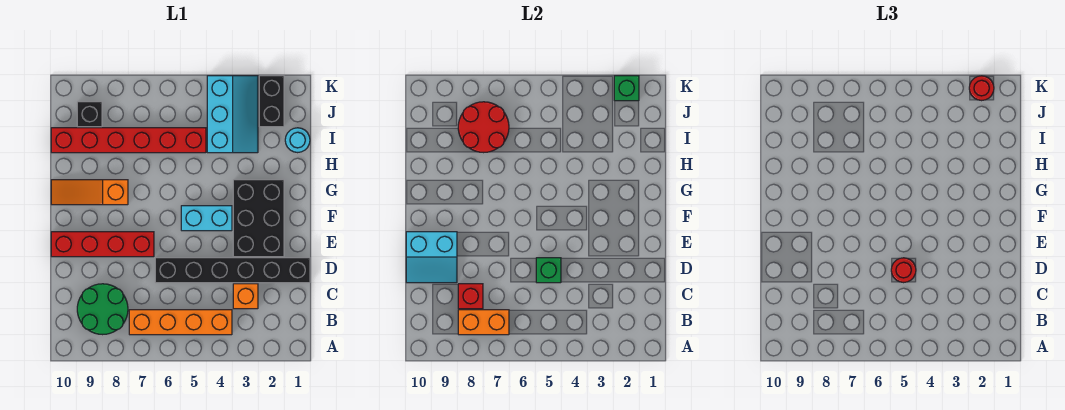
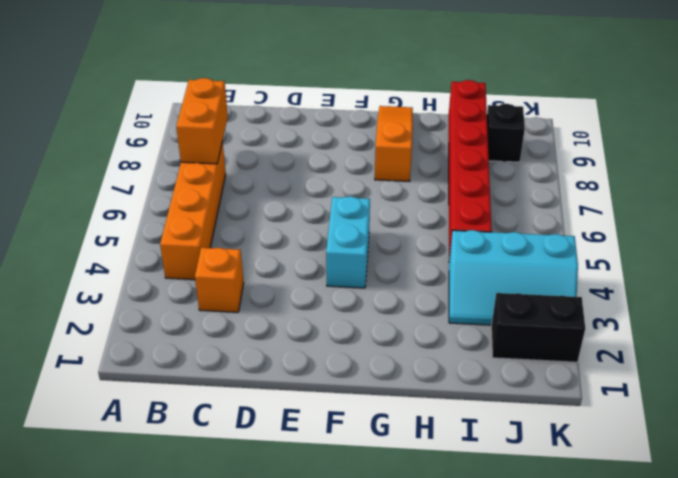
none -> green 2x2 round brick [77,284,128,335]
none -> black 1x6 brick [155,258,310,283]
none -> black 2x3 brick [233,180,284,257]

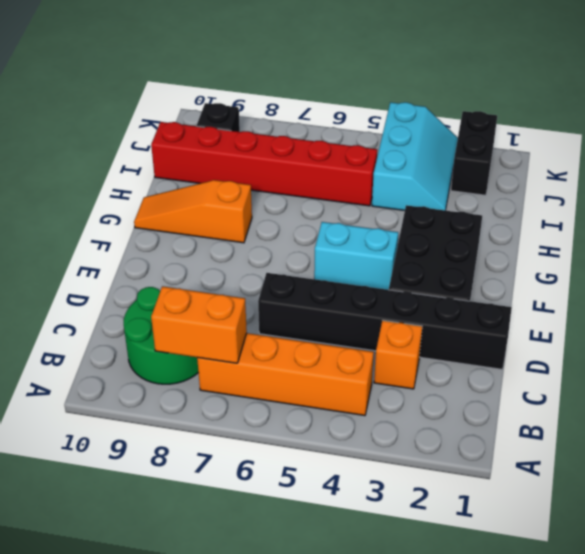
none -> red 1x4 brick [51,232,154,257]
none -> cyan 1x1 round brick [285,128,310,153]
none -> red 1x1 brick [458,284,483,309]

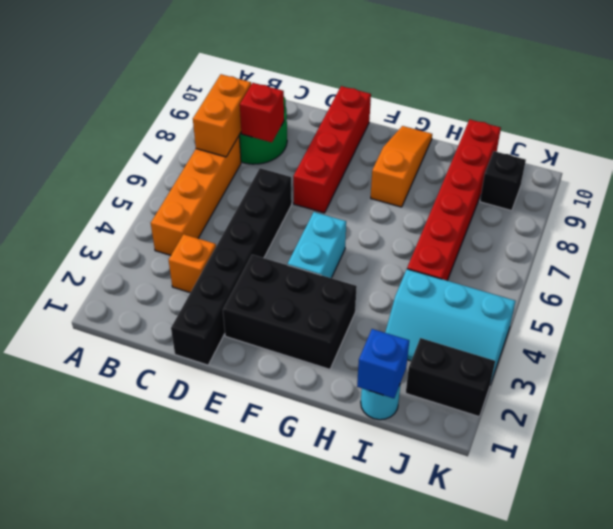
blue 1x1 brick [357,329,409,398] -> none
none -> green 1x1 brick [536,258,561,283]
none -> cyan 2x2 slope [406,232,457,283]
none -> red 2x2 round brick [458,102,509,153]

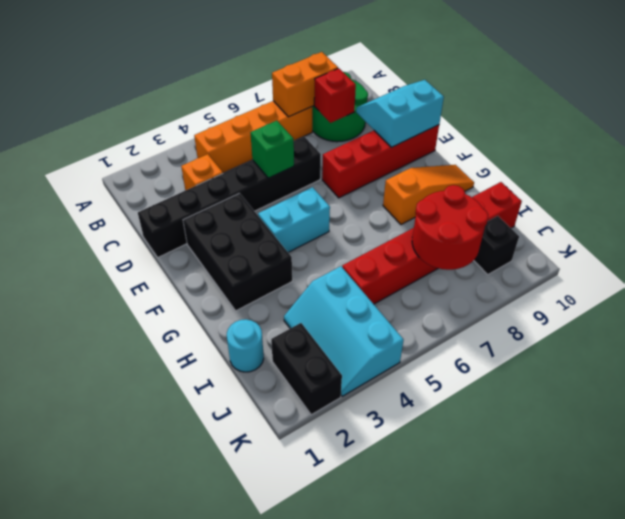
none -> green 1x1 brick [614,76,639,101]
none -> red 1x1 round brick [891,258,916,283]
none -> red 1x1 round brick [969,76,994,101]

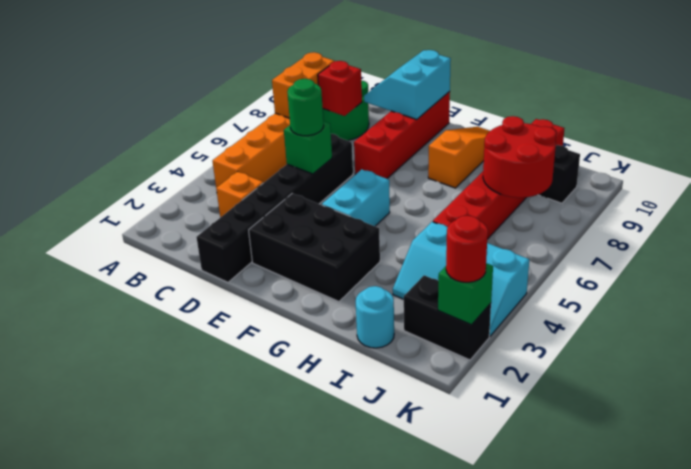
green 1x1 round brick [287,79,324,136] -> red 1x1 round brick [891,258,916,283]

